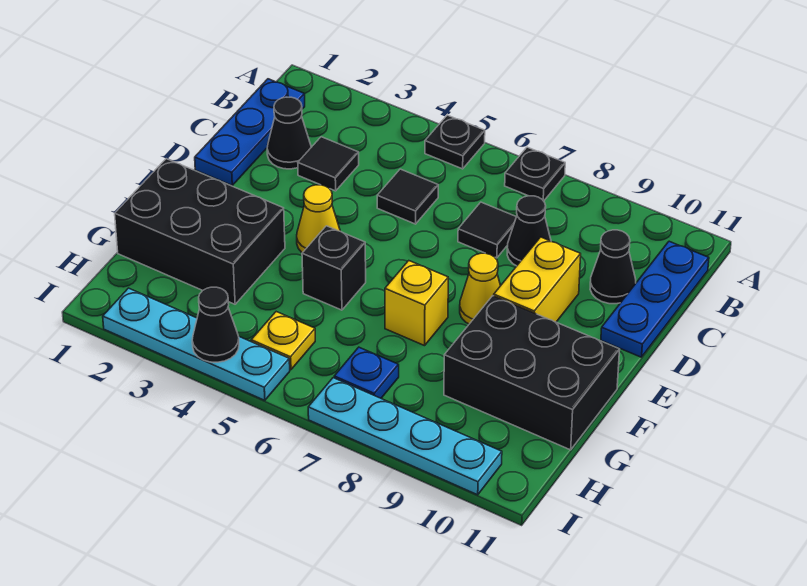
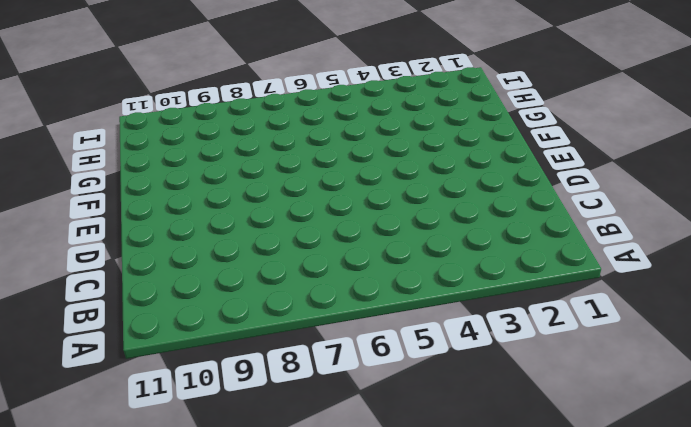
none -> black 1x1 plate [425,115,485,169]
none -> black 1x1 plate [505,147,565,201]
none -> blue 1x3 plate [195,79,305,185]

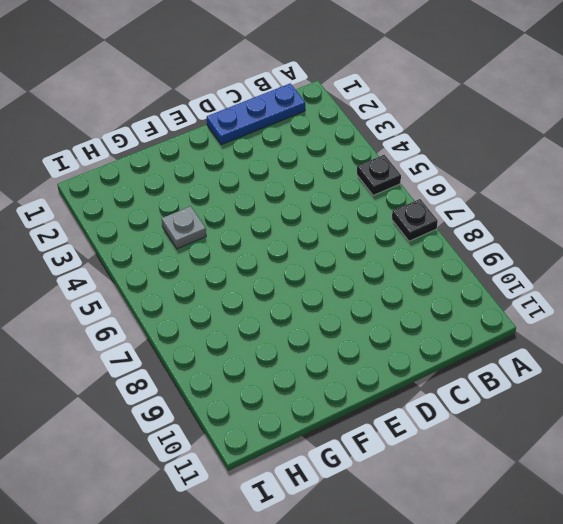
grey 1x1 plate [162,206,206,249] -> none
none -> blue 1x3 plate [601,241,709,357]
none -> black 1x1 cone [267,97,311,169]
none -> black 1x1 tile [298,137,359,191]

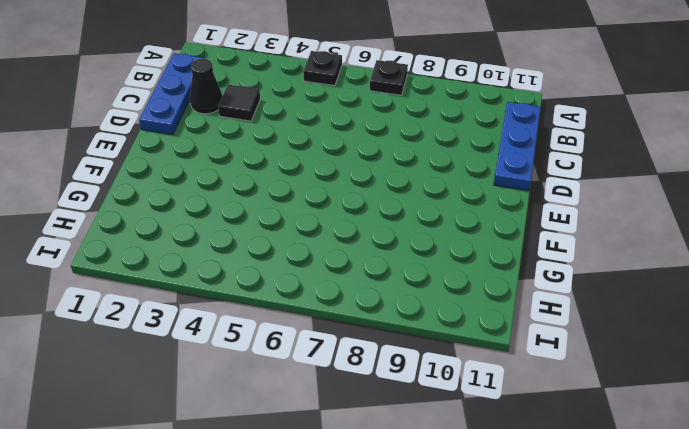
none -> black 1x1 tile [377,169,438,224]
none -> black 1x1 tile [458,202,516,258]
none -> black 1x1 cone [507,196,551,266]

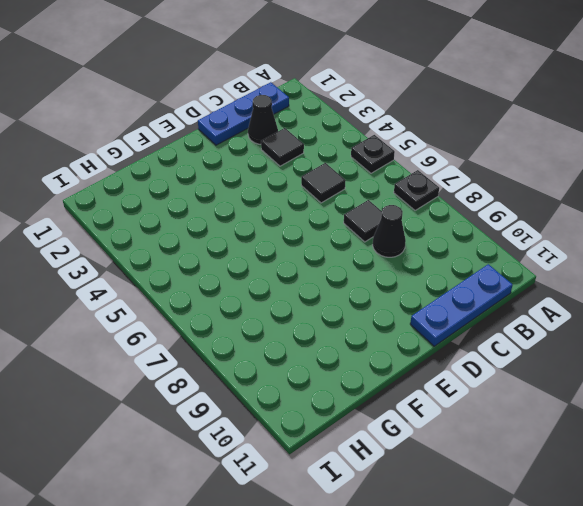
none -> black 1x1 cone [590,230,636,304]
none -> yellow 1x2 brick [494,237,581,322]
none -> yellow 1x1 cone [297,185,340,253]

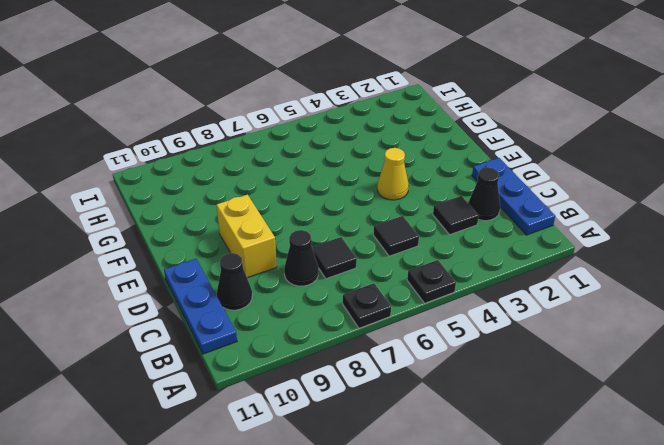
none -> yellow 1x1 cone [460,253,500,324]
none -> black 2x3 brick [115,159,285,304]
none -> black 1x1 brick [302,226,366,310]

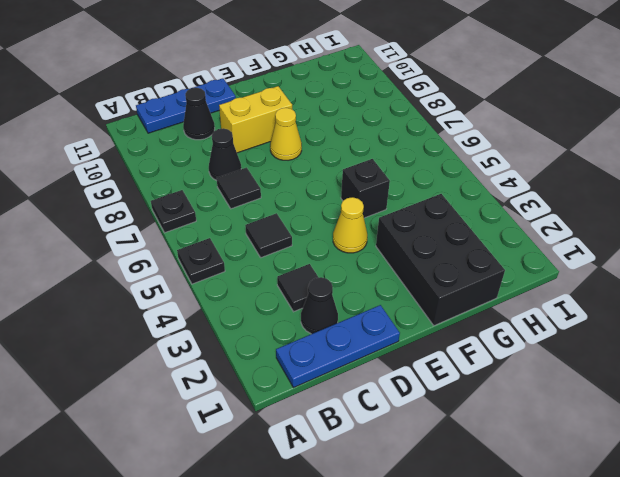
none -> yellow 1x1 brick [385,261,448,346]
none -> black 2x3 brick [444,296,620,450]
none -> yellow 1x1 plate [251,312,315,370]

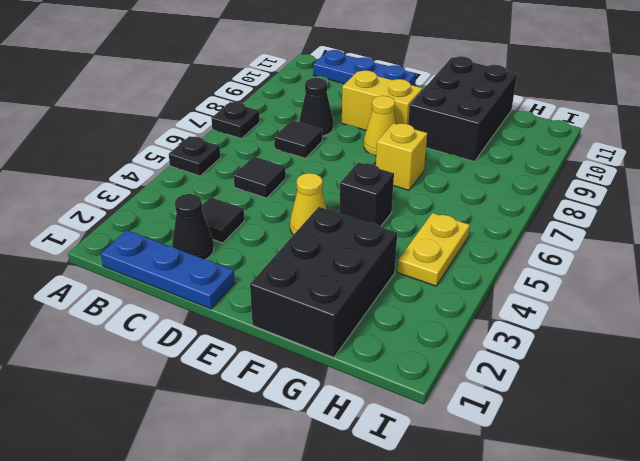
yellow 1x2 plate [397,213,470,286] -> yellow 1x1 plate [251,312,315,370]
none -> black 1x1 cone [590,230,636,304]
none -> blue 1x1 plate [334,347,399,398]
none -> cyan 1x4 plate [103,288,290,400]

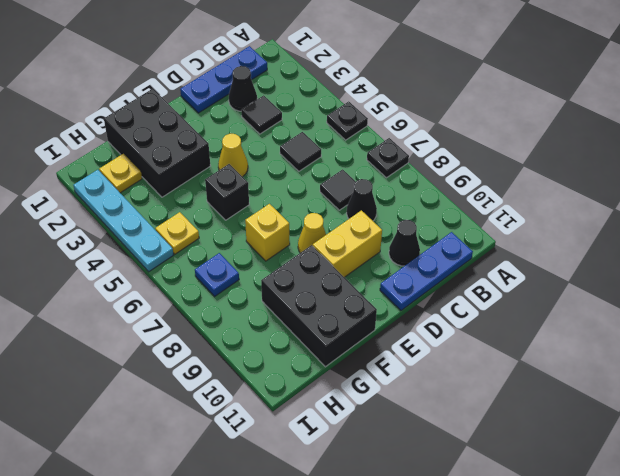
yellow 1x1 plate [99,154,142,193] -> none
none -> cyan 1x4 plate [308,378,502,495]
none -> black 1x1 cone [192,287,239,362]

